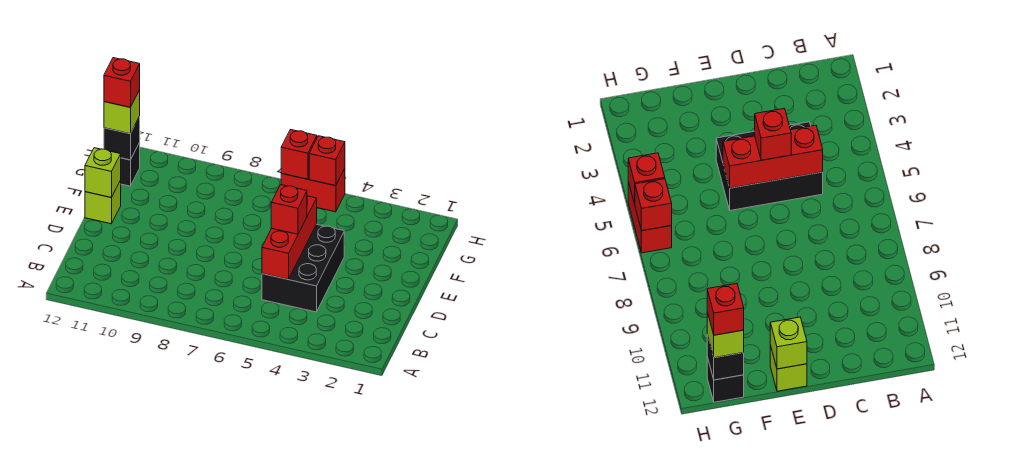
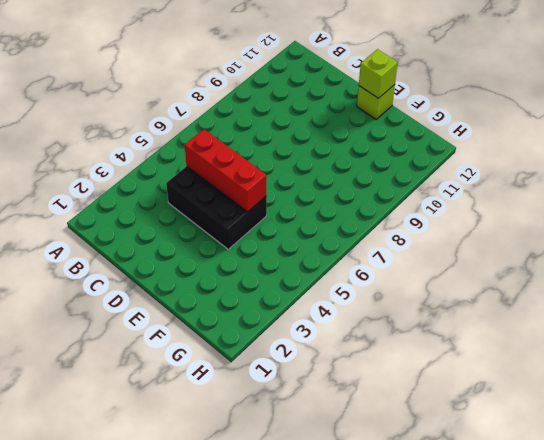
none -> black 1x1 brick [120,143,140,186]
none -> red 1x2 brick [281,169,345,212]
none -> black 1x1 brick [104,116,140,160]

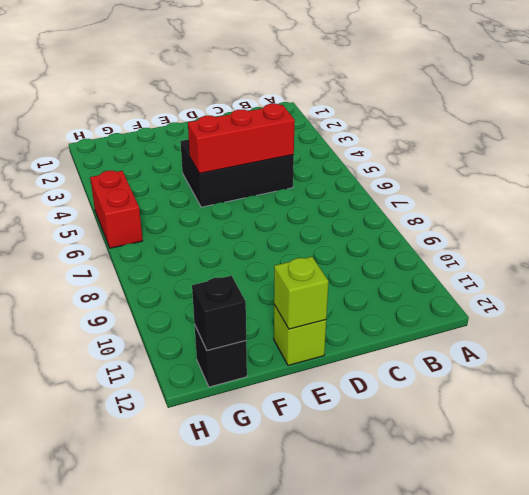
none -> red 1x1 brick [309,136,345,186]
none -> red 1x1 brick [281,130,317,179]
none -> red 1x1 brick [271,185,307,234]

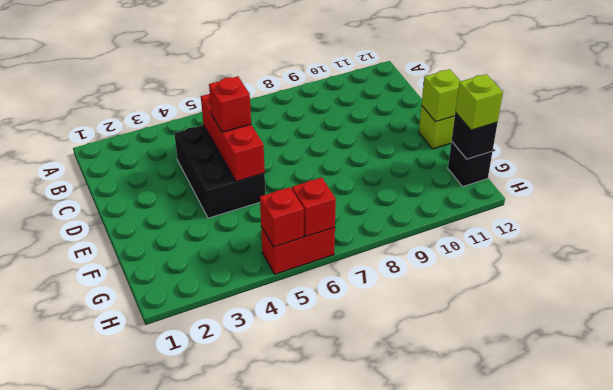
none -> red 1x1 brick [104,58,140,107]

